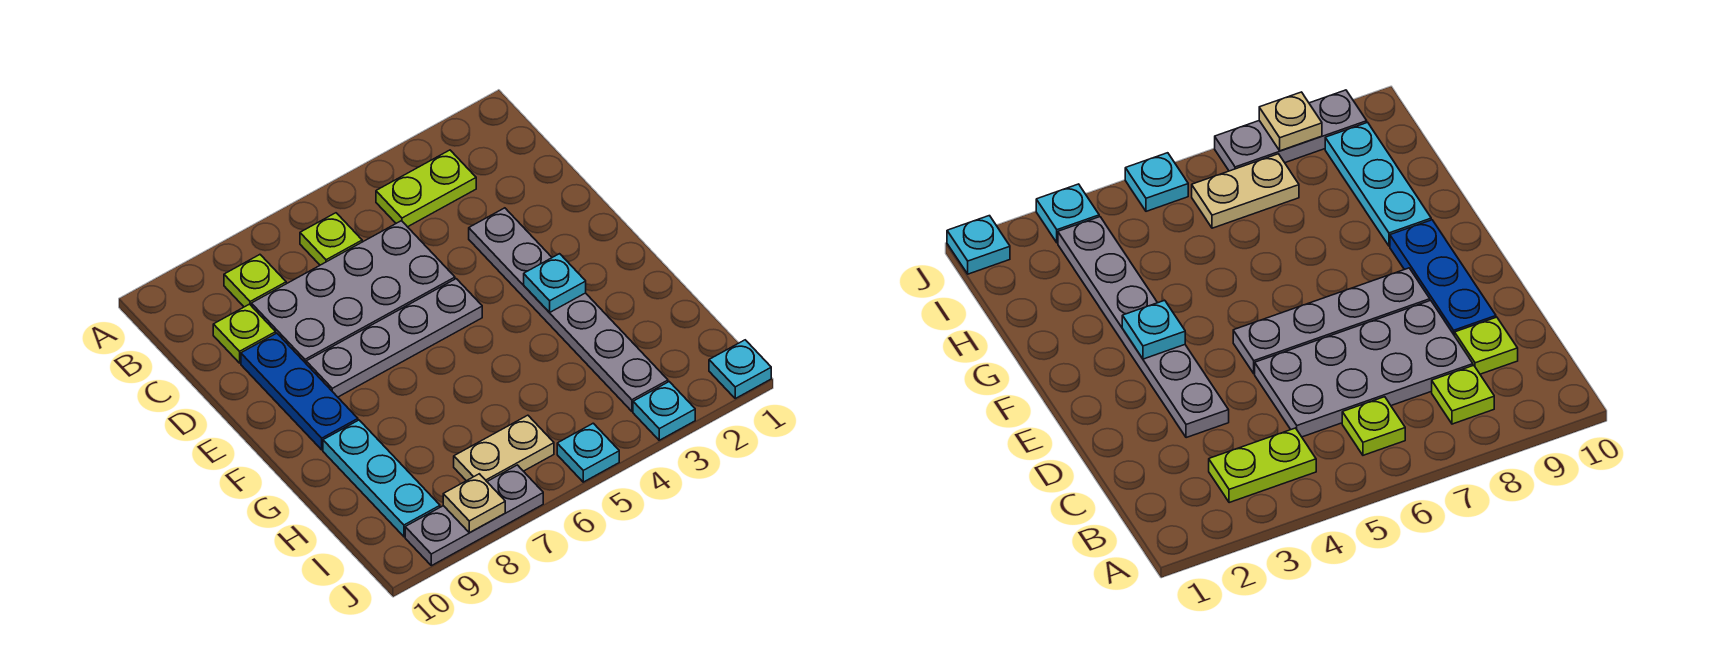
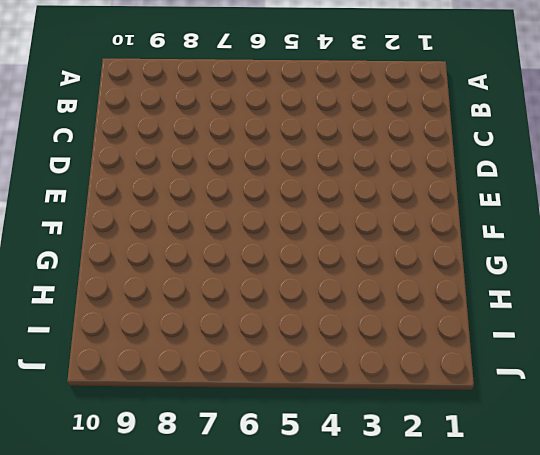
none -> lime 1x2 plate [376,150,476,227]
none -> lime 1x1 plate [300,213,362,265]
none -> lime 1x1 plate [224,255,286,307]

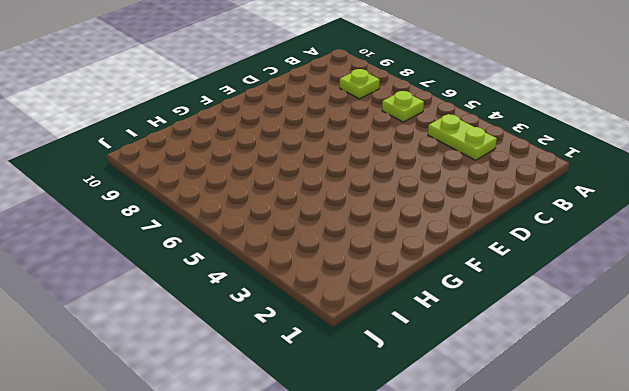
none -> grey 2x4 plate [251,221,455,363]
none -> lime 1x1 plate [213,304,276,363]
none -> grey 1x6 plate [469,208,668,411]

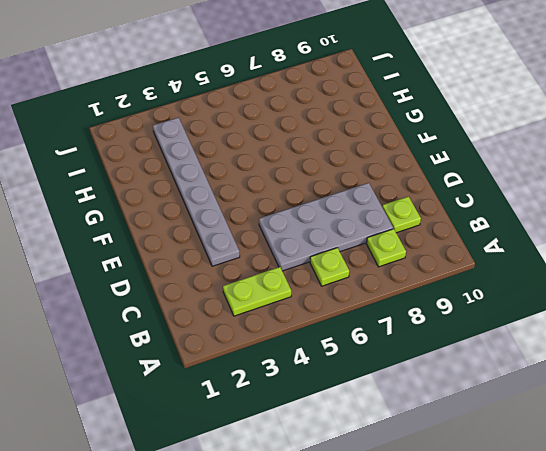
none -> blue 1x3 plate [241,333,358,450]
none -> grey 1x4 plate [306,279,482,397]
none -> cyan 1x3 plate [323,420,440,537]

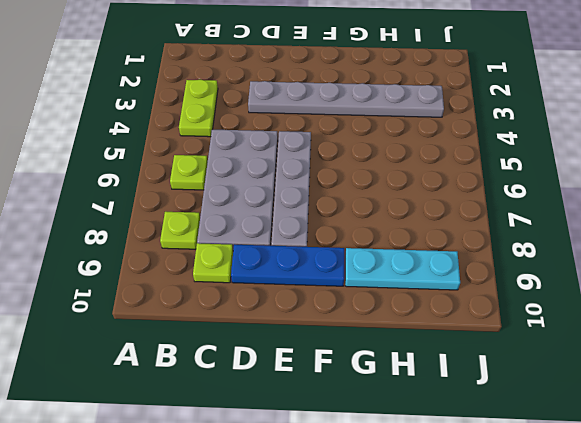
none -> tan 1x2 plate [454,415,554,481]
none -> cyan 1x1 plate [709,340,771,399]
none -> cyan 1x1 plate [633,382,695,440]

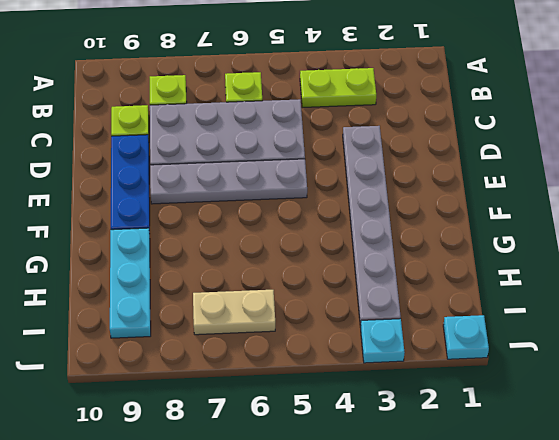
none -> cyan 1x1 plate [557,423,619,482]
none -> grey 1x3 plate [405,465,543,566]
none -> cyan 1x1 plate [524,254,586,313]

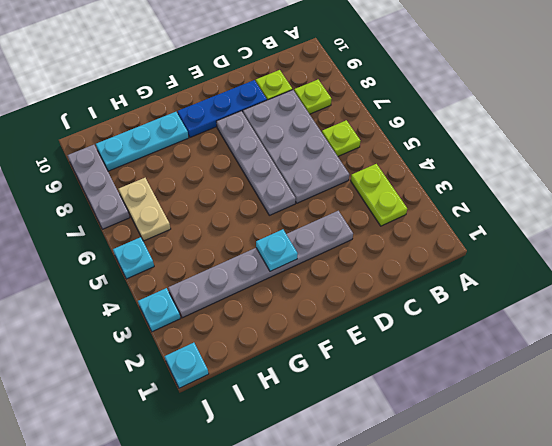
none -> tan 1x1 plate [443,474,505,533]

